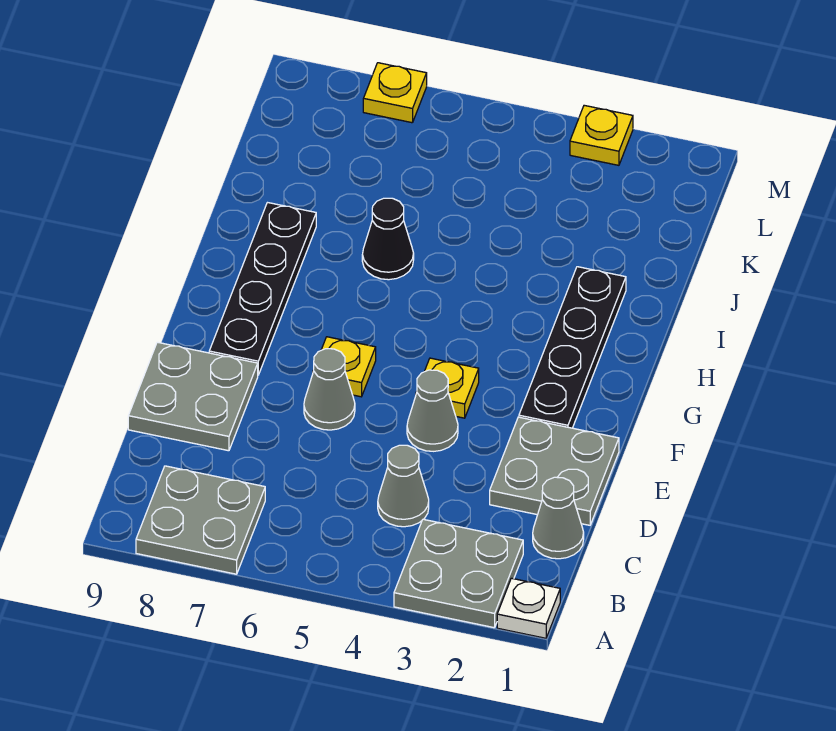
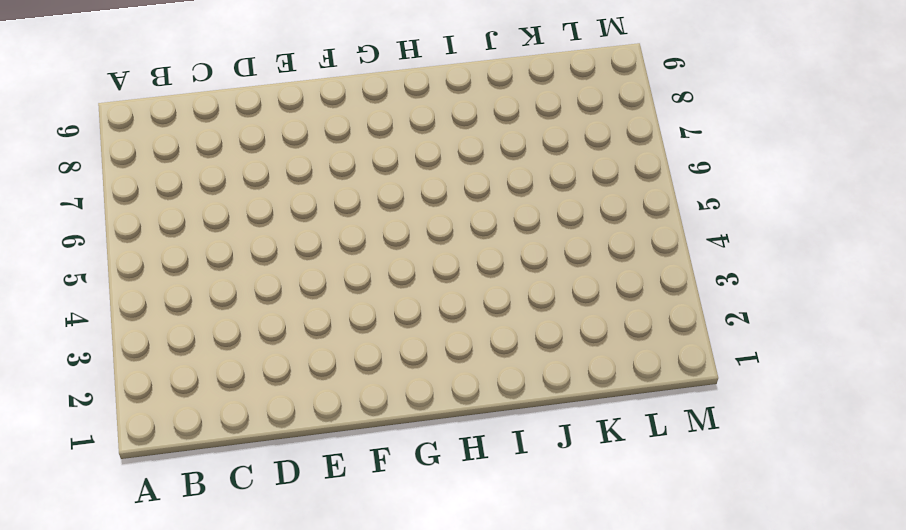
none -> white 1x1 plate [497,578,560,638]
none -> grey 2x2 plate [394,519,523,628]
none -> grey 2x2 plate [136,466,265,574]

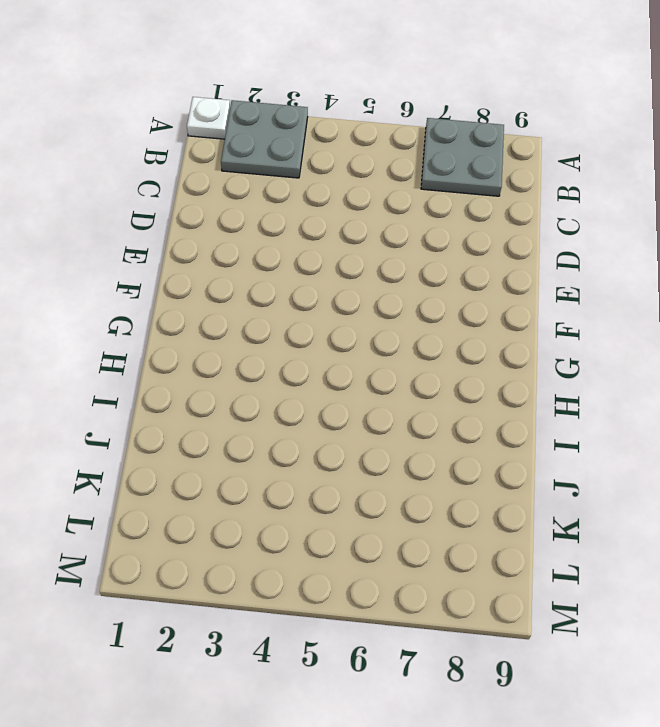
none -> grey 1x1 cone [533,477,584,559]
none -> grey 1x1 cone [378,445,429,527]
none -> grey 2x2 plate [490,417,619,525]

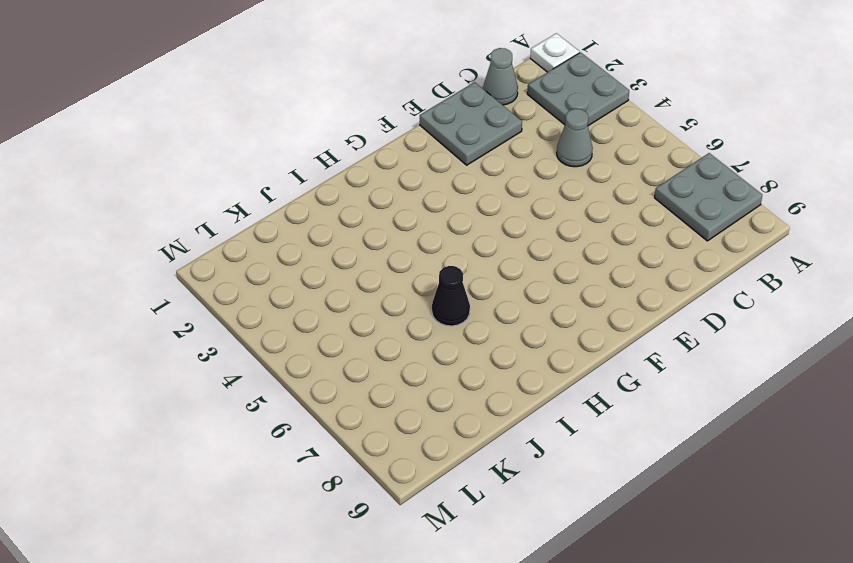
none -> grey 2x2 plate [128,342,258,451]
none -> grey 1x1 cone [407,370,458,451]
none -> grey 1x1 cone [304,349,355,430]

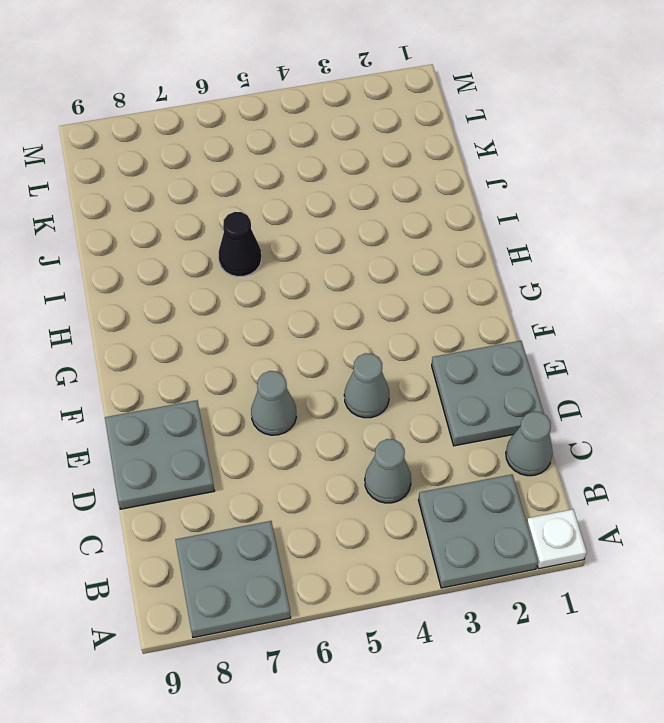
none -> black 1x4 plate [519,267,626,428]
none -> yellow 1x1 plate [416,358,479,418]
none -> yellow 1x1 plate [313,337,376,397]

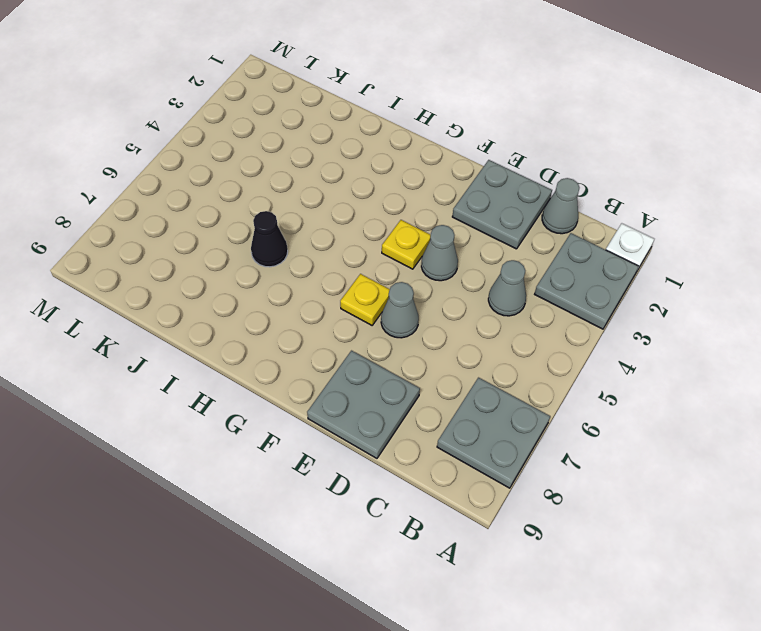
none -> black 1x4 plate [519,267,626,428]
none -> black 1x4 plate [209,203,316,375]
none -> yellow 1x1 plate [570,105,633,165]

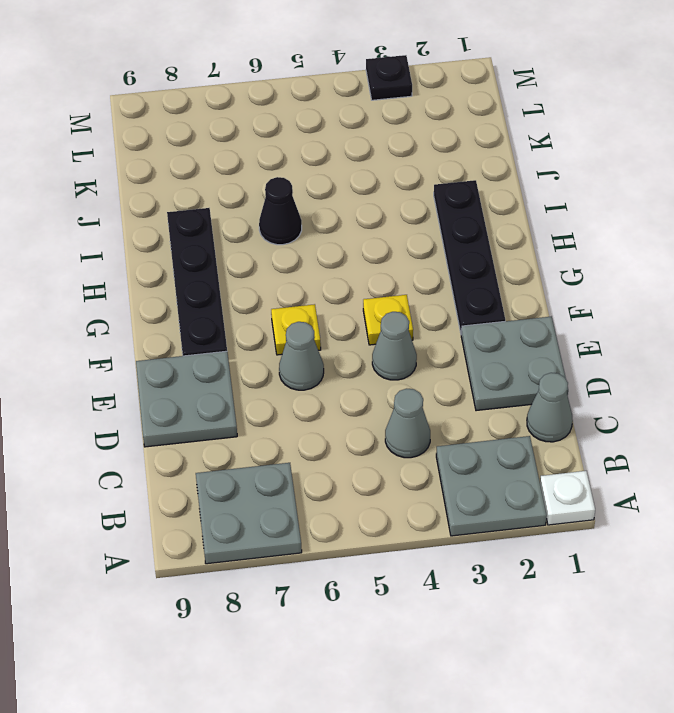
black 1x1 plate [366,55,412,100] -> yellow 1x1 plate [570,105,633,165]
none -> yellow 1x1 plate [363,63,427,123]

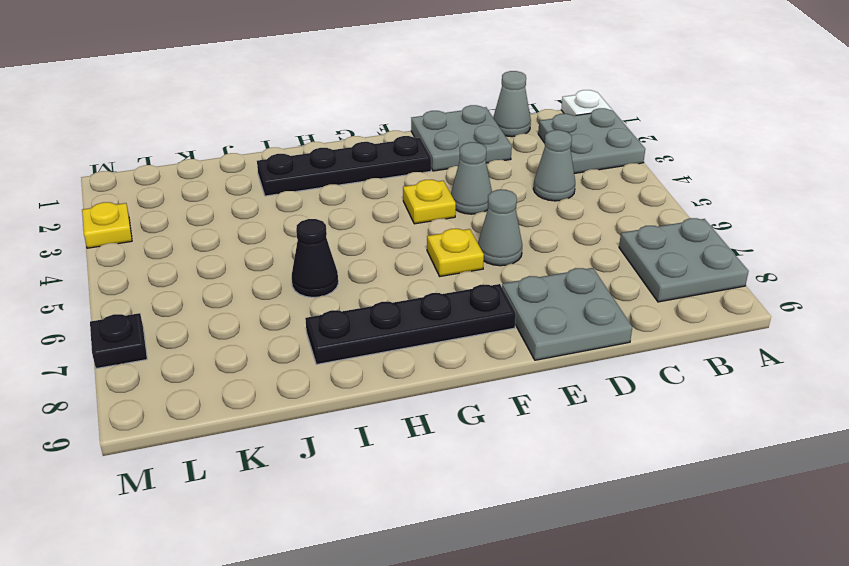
black 1x1 plate [90,313,147,369] -> yellow 1x1 plate [363,63,427,123]

